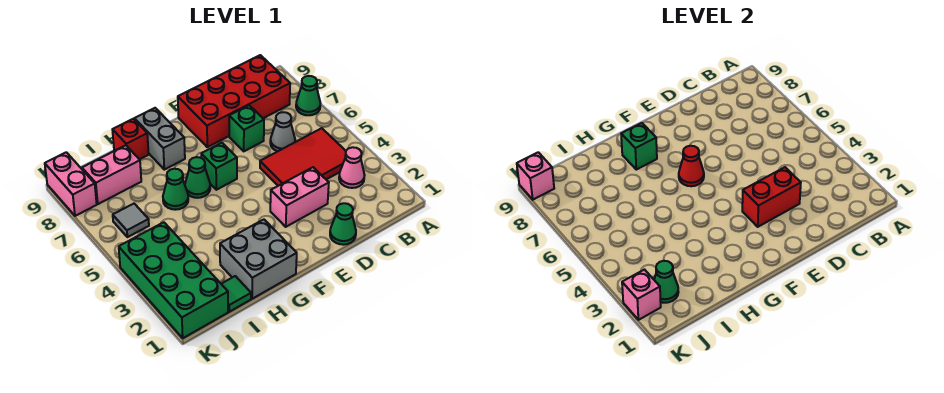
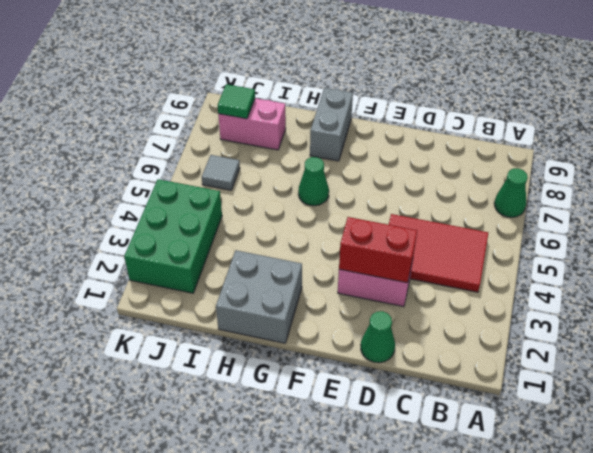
green 2x3 brick [124,179,222,293] -> green 2x4 brick [119,222,228,338]
green 1x1 tile [218,84,255,119] -> green 1x1 tile moved to [222,276,251,312]
none -> pink 1x1 cone [339,147,365,188]
none -> red 2x4 brick [178,55,290,147]
none -> grey 1x1 cone [270,112,295,151]

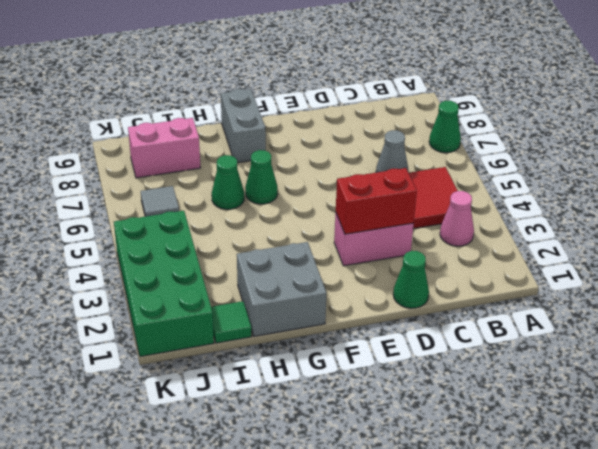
none -> red 2x4 brick [178,55,290,147]
none -> green 1x1 brick [229,105,264,151]
none -> green 1x1 brick [201,143,237,190]

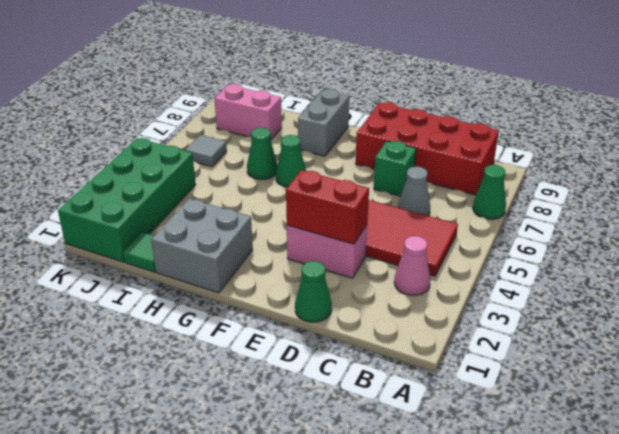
none -> green 1x1 brick [201,143,237,190]
none -> red 1x1 brick [112,119,149,159]
none -> pink 1x2 brick [45,152,97,216]

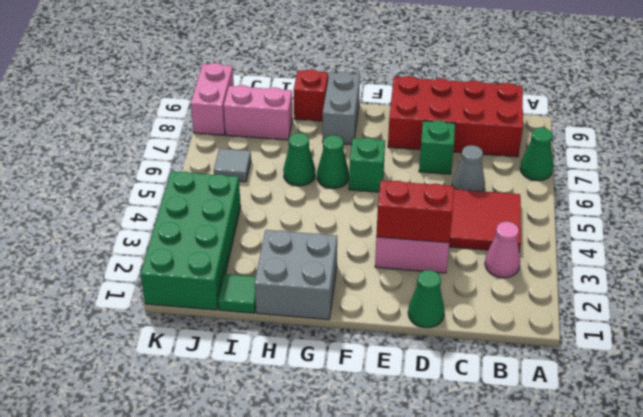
none -> red 1x1 cone [679,146,704,186]
none -> green 1x1 brick [621,123,657,170]
none -> green 1x1 cone [654,261,678,303]

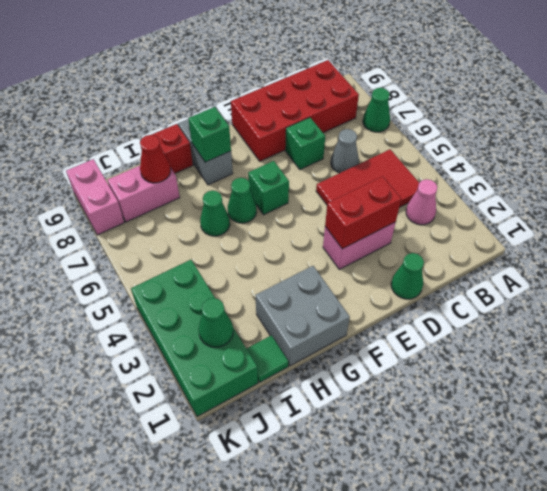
red 1x1 cone [140,135,171,183] -> red 1x1 cone moved to [679,146,704,186]
none -> grey 1x1 tile [113,204,149,237]
none -> pink 1x1 brick [622,270,661,320]
none -> pink 1x1 brick [517,152,554,200]

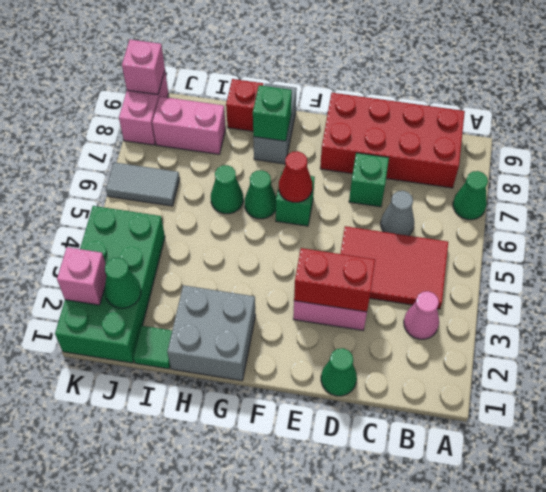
grey 1x2 tile [106,162,180,206] -> grey 1x1 tile [113,204,149,237]

